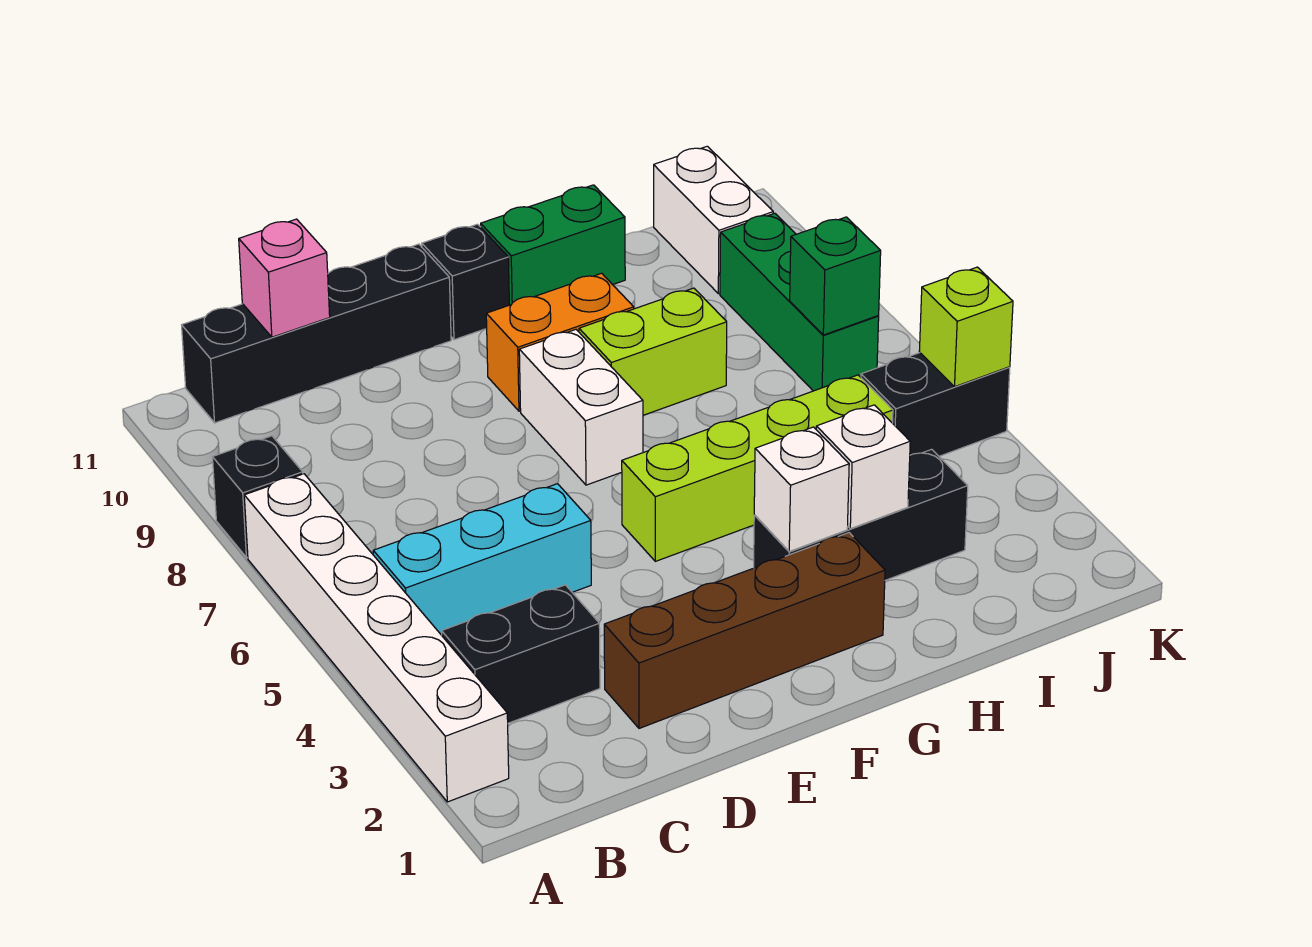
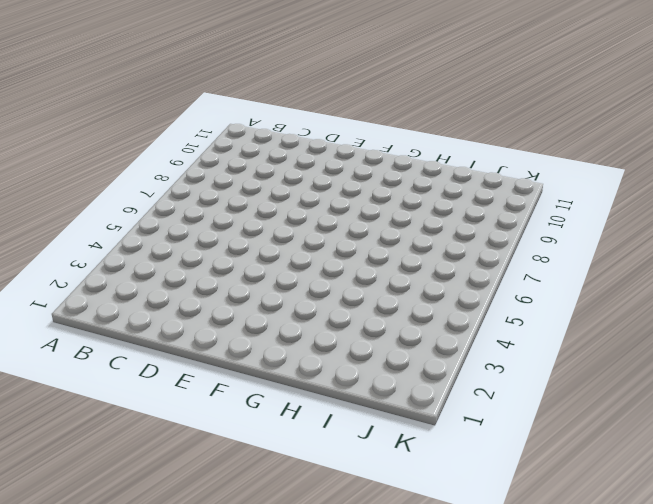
none -> white 1x6 brick [244,474,509,802]
none -> black 1x1 brick [212,436,303,558]
none -> black 1x2 brick [442,585,600,723]

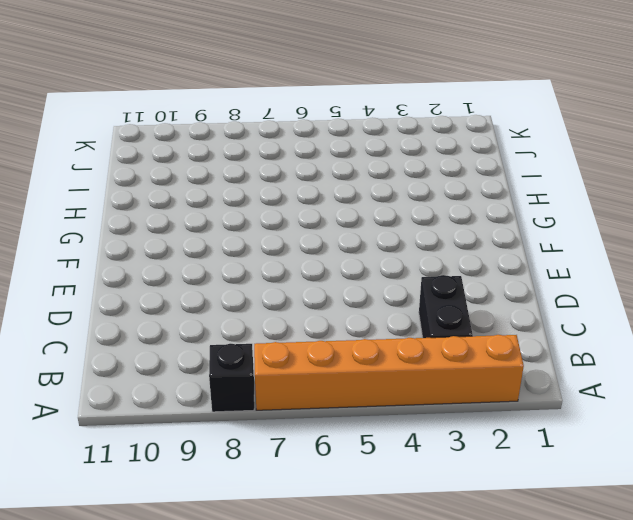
orange 1x6 brick [254,335,524,410] -> white 1x6 brick [244,474,509,802]
none -> cyan 1x3 brick [373,484,591,635]
none -> black 1x4 brick [182,244,451,423]
none -> brown 1x4 brick [604,533,885,728]

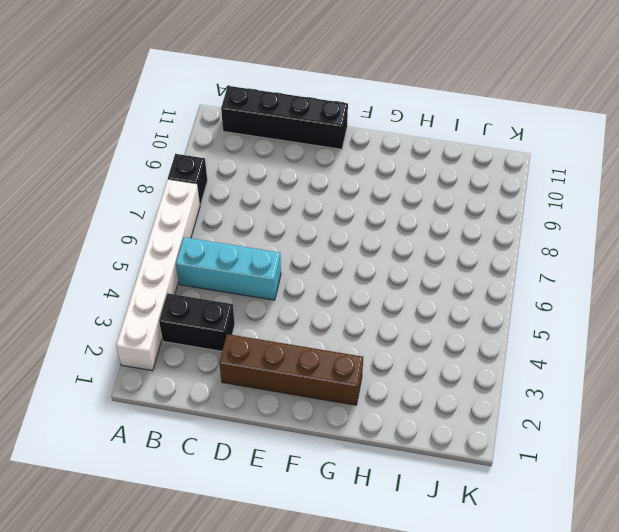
none -> lime 1x4 brick [622,375,893,561]
none -> white 1x2 brick [519,329,643,485]
none -> orange 1x2 brick [486,273,634,411]

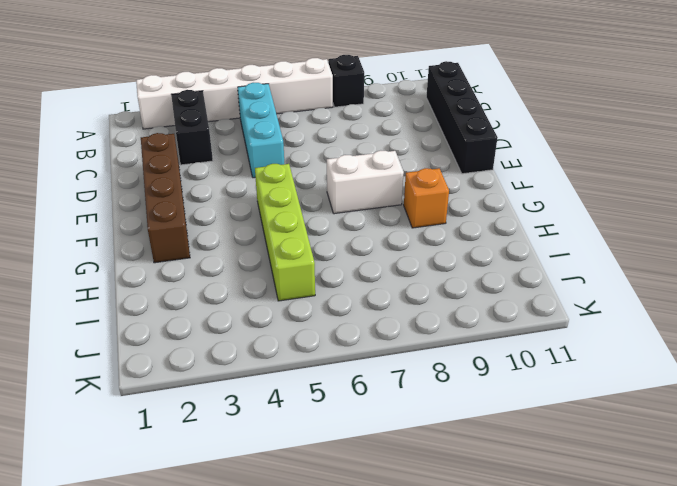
orange 1x1 brick [404,168,449,228] -> orange 1x2 brick [486,273,634,411]
none -> black 1x1 brick [422,224,509,340]
none -> black 1x3 brick [754,449,968,580]
none -> lime 1x2 brick [579,288,727,415]

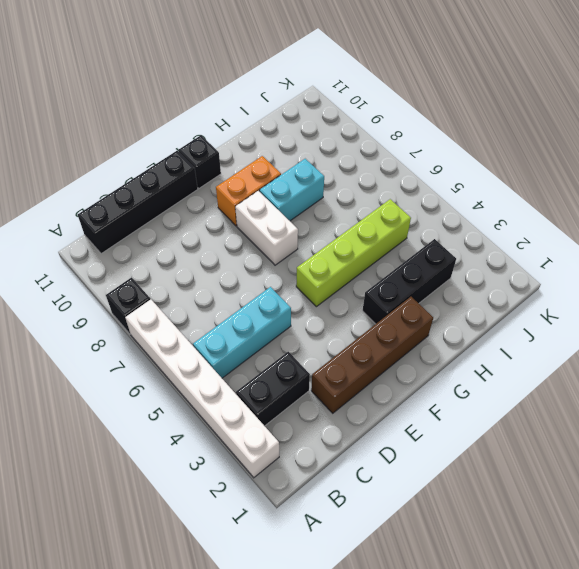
cyan 1x2 brick [259,159,324,221] -> lime 1x2 brick [579,288,727,415]
none -> green 1x2 brick [481,185,625,305]
none -> black 1x2 brick [861,353,1010,456]
none -> green 1x3 brick [720,213,879,391]

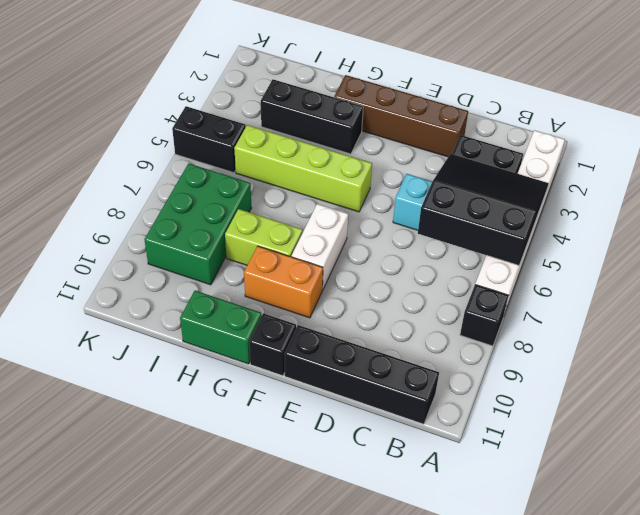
black 3x3 slope [418,154,549,265] -> none
green 2x3 brick [144,163,251,285] -> green 1x3 brick [720,213,879,391]
none -> white 1x2 brick [654,146,773,294]
none -> pink 1x1 brick [239,219,330,337]
none -> white 1x1 brick [754,427,849,551]

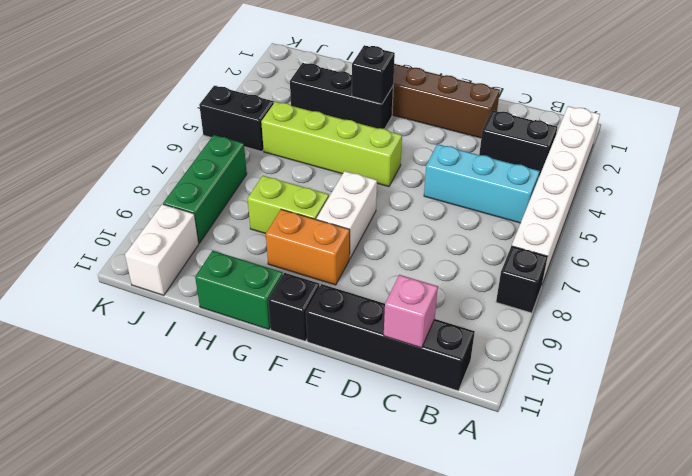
black 1x1 brick [352,45,395,104] -> white 1x1 brick [754,427,849,551]
none -> white 1x1 brick [816,405,910,529]
none -> green 1x1 brick [790,217,881,335]
none -> lime 1x1 brick [919,267,1013,387]

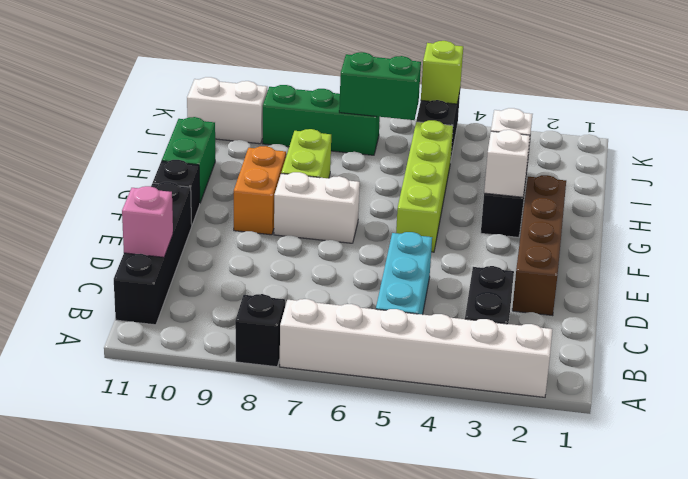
green 1x2 brick [339,52,421,120] -> green 1x1 brick [790,217,881,335]

